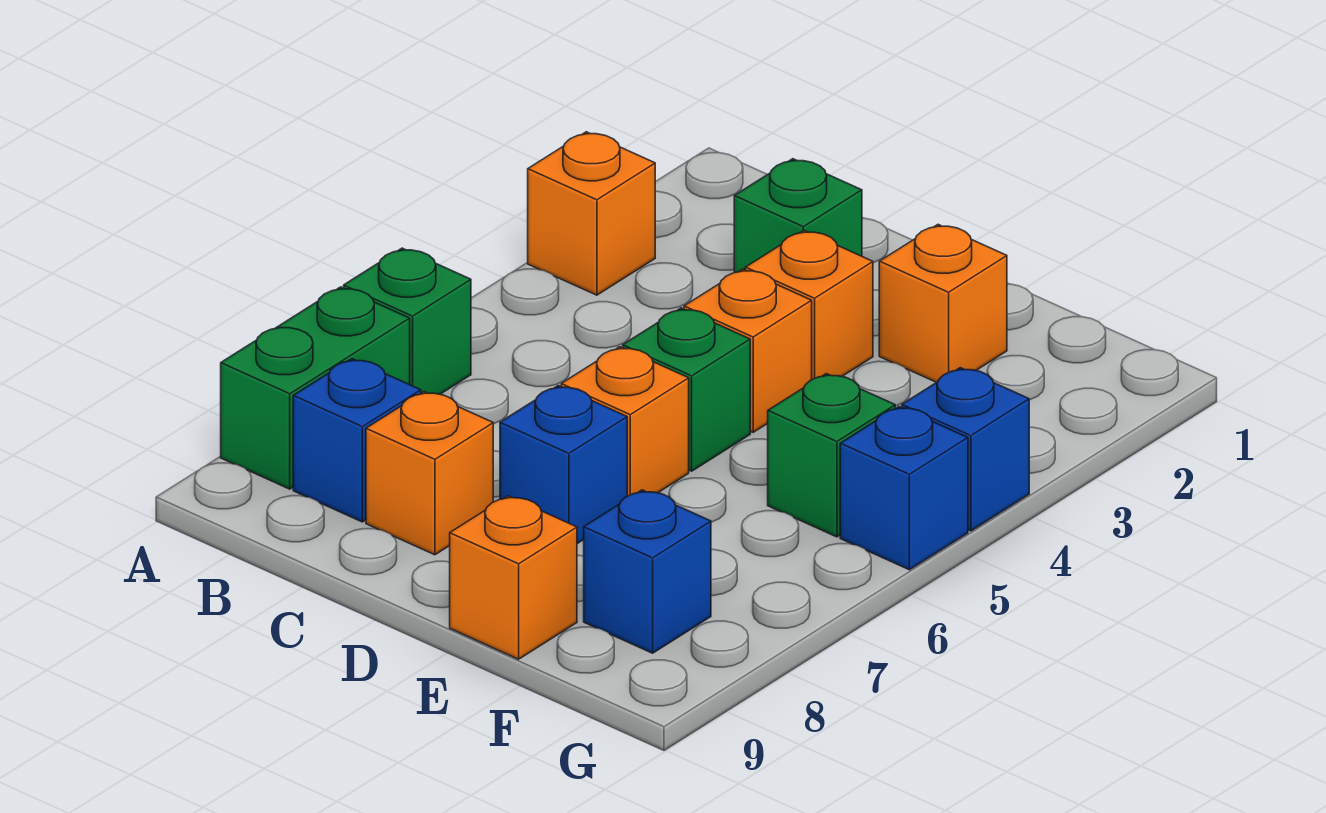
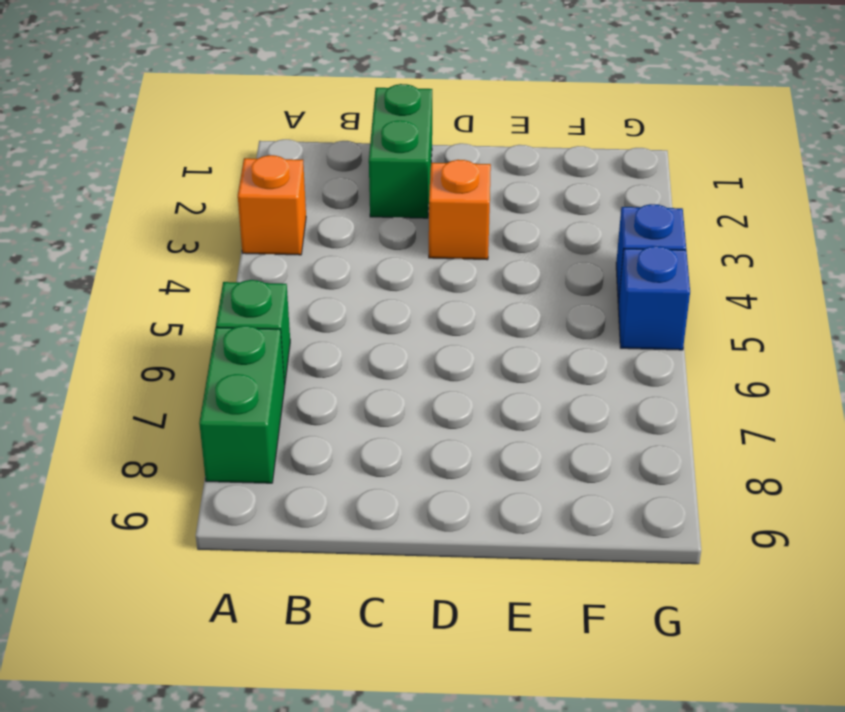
green 1x2 brick [369,84,432,218] -> green 1x1 brick [734,159,862,273]
none -> blue 1x1 brick [293,359,421,522]
none -> orange 1x1 brick [366,391,493,555]
none -> orange 1x1 brick [684,269,812,432]

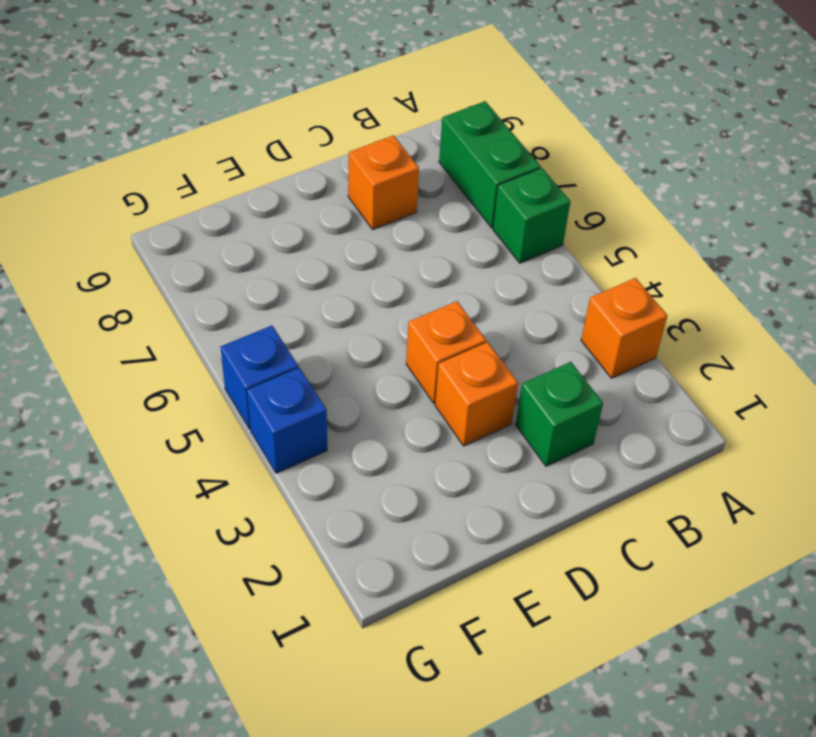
none -> blue 1x1 brick [293,359,421,522]
none -> green 1x1 brick [623,308,750,471]
none -> orange 1x1 brick [561,347,689,496]

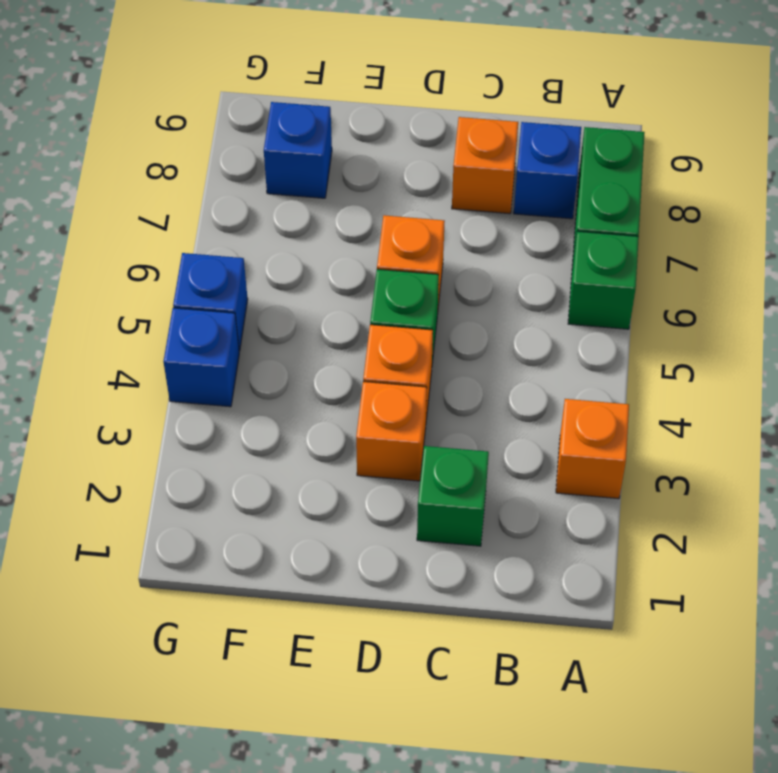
none -> blue 1x1 brick [500,385,627,544]
none -> orange 1x1 brick [879,225,1007,382]
none -> orange 1x1 brick [450,496,577,659]

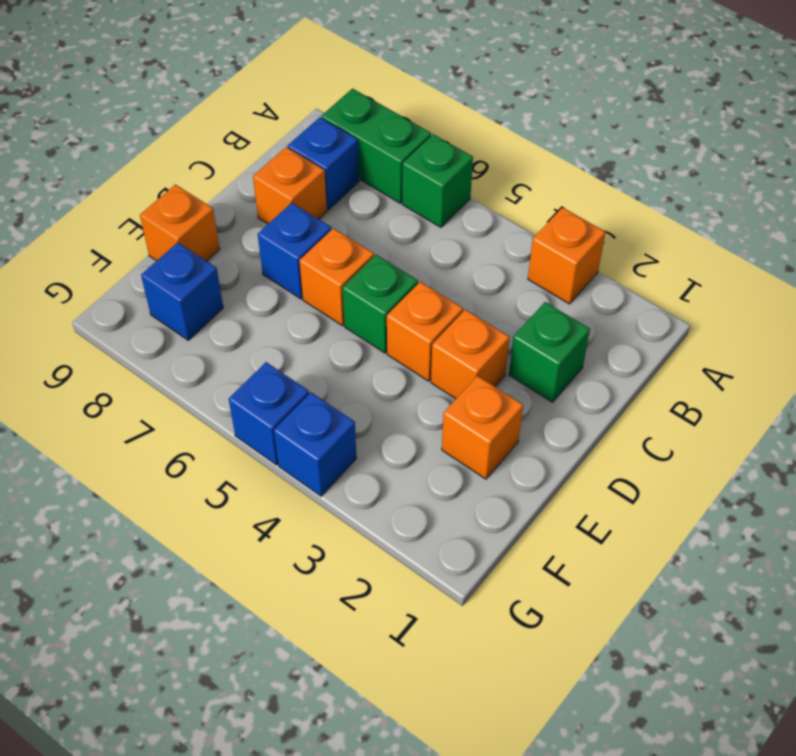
none -> green 1x1 brick [768,374,895,537]

